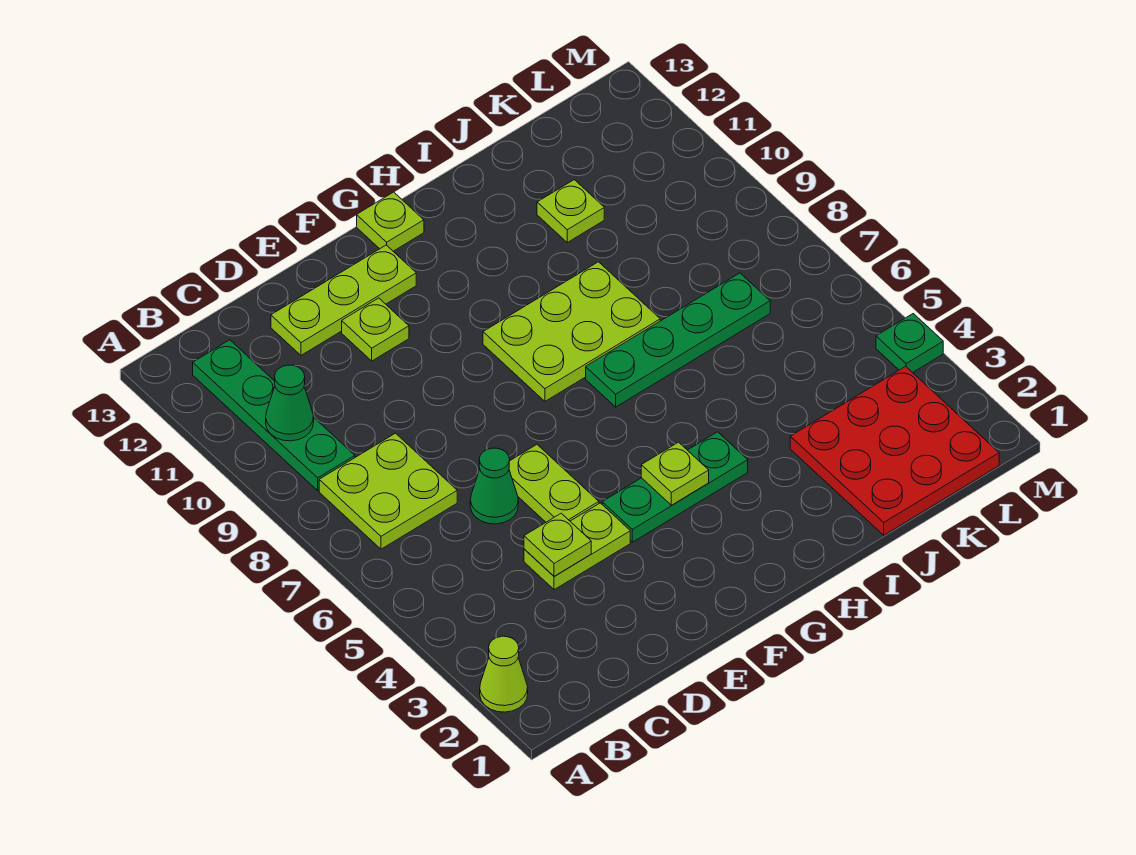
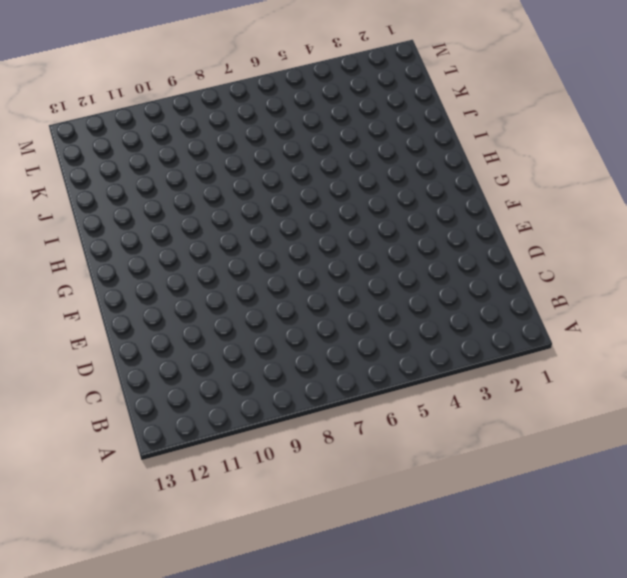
none -> lime 1x1 cone [480,636,528,712]
none -> lime 2x2 plate [319,433,457,549]
none -> green 1x4 plate [193,340,355,490]

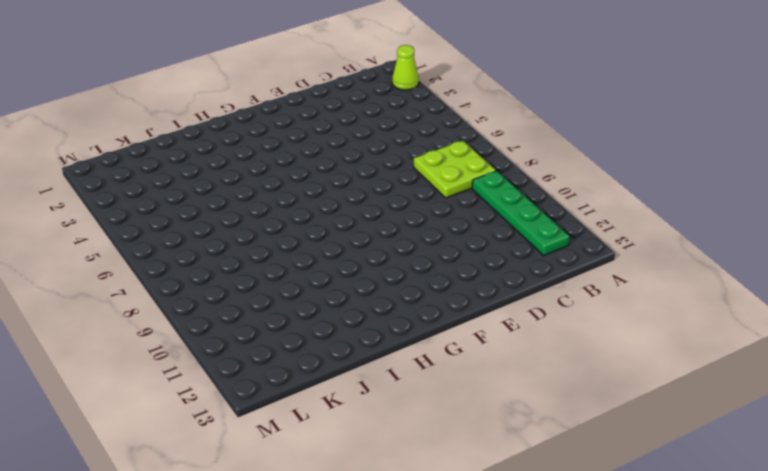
none -> lime 1x2 plate [524,503,630,590]
none -> green 1x1 cone [470,448,518,524]
none -> lime 1x3 plate [271,245,416,355]

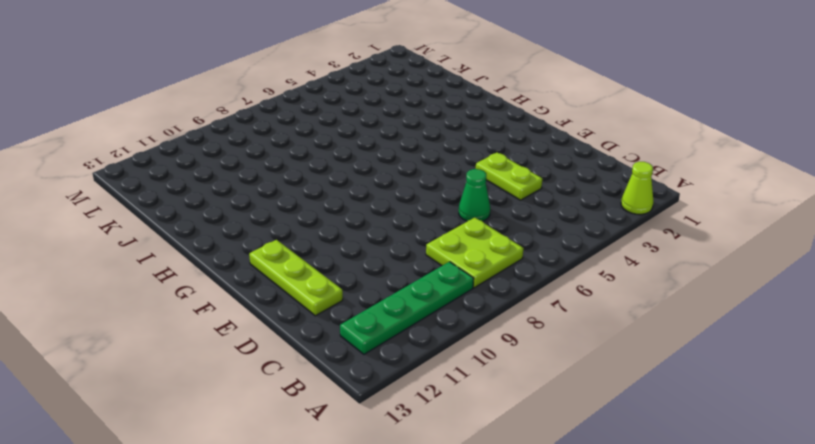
none -> lime 1x2 plate [509,445,599,522]
none -> lime 1x1 plate [342,298,409,361]
none -> green 1x3 plate [602,432,748,542]

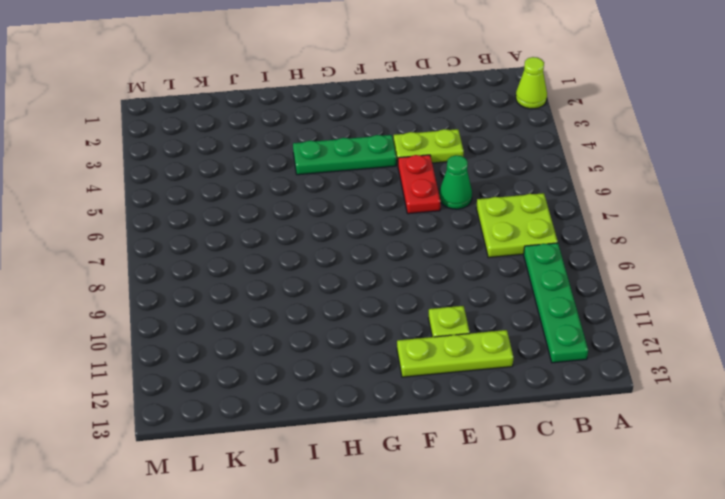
red 1x2 plate [398,155,441,214] -> lime 1x2 plate [509,445,599,522]
none -> lime 2x3 plate [483,262,660,401]
none -> lime 1x1 plate [357,192,424,251]
none -> green 1x4 plate [586,273,770,407]

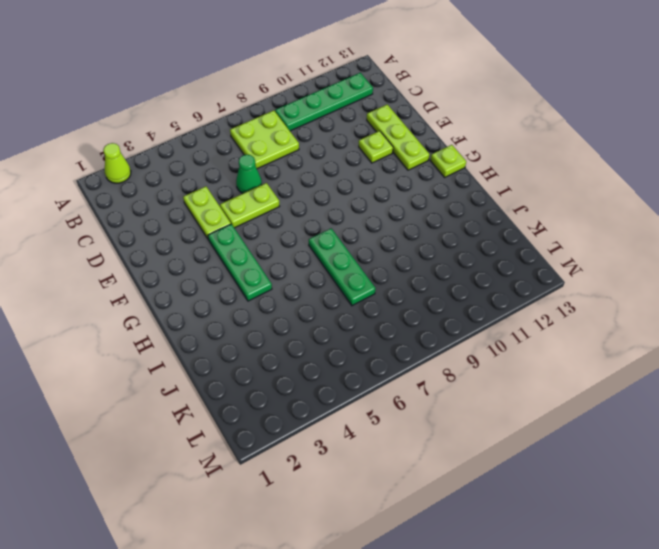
green 1x3 plate [309,228,376,306] -> green 1x4 plate [586,273,770,407]
none -> lime 2x3 plate [483,262,660,401]
none -> red 3x3 plate [790,366,999,535]
none -> lime 1x1 plate [537,180,604,242]

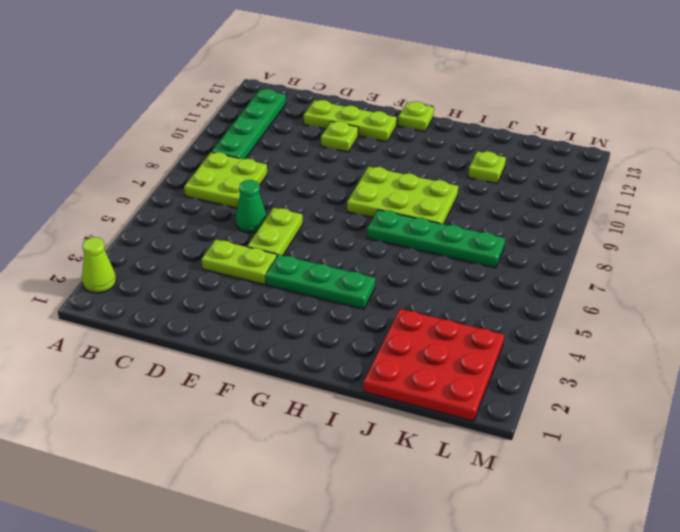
none -> green 1x1 plate [876,314,943,373]
none -> green 1x1 cone [266,365,314,441]
none -> lime 1x1 plate [524,513,591,576]

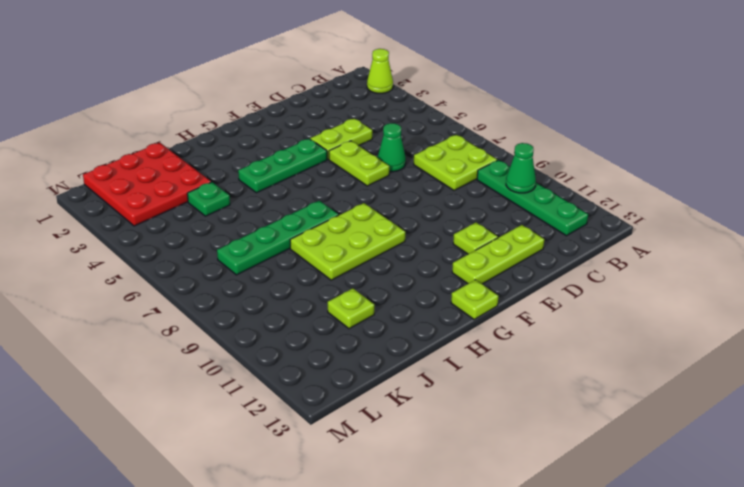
green 1x1 plate [187,182,230,216] -> green 1x1 plate moved to [876,314,943,373]
none -> lime 1x1 plate [524,513,591,576]
none -> lime 1x1 plate [641,442,709,505]

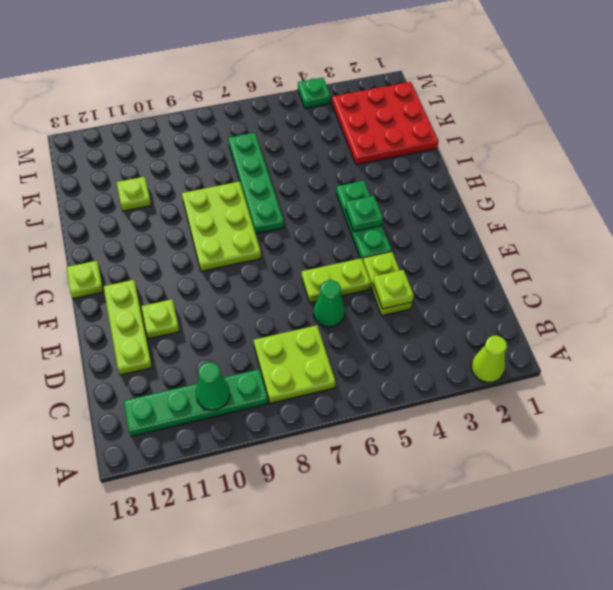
green 1x1 plate [345,196,383,232] -> lime 1x1 plate [641,442,709,505]

